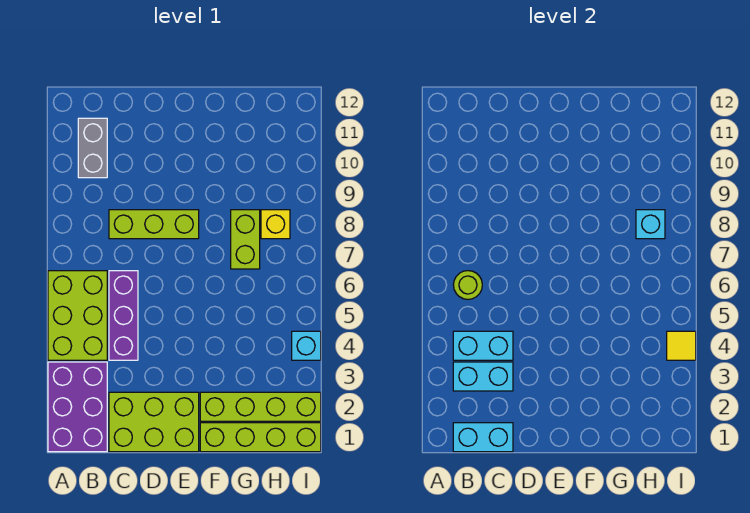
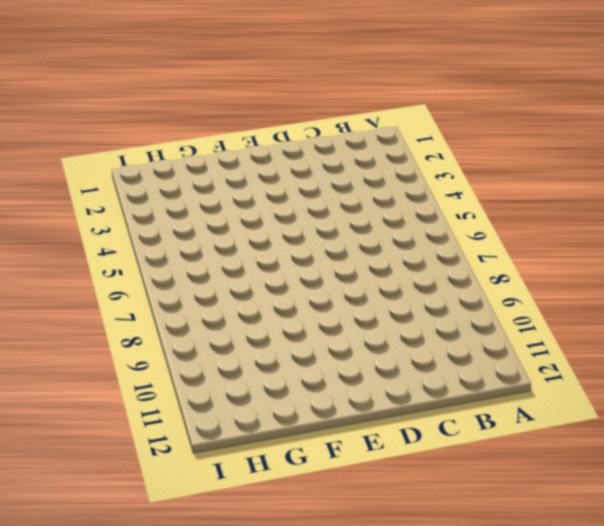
none -> purple 2x3 brick [48,362,107,452]
none -> lime 2x3 brick [48,271,107,360]
none -> grey 1x2 brick [78,118,107,178]

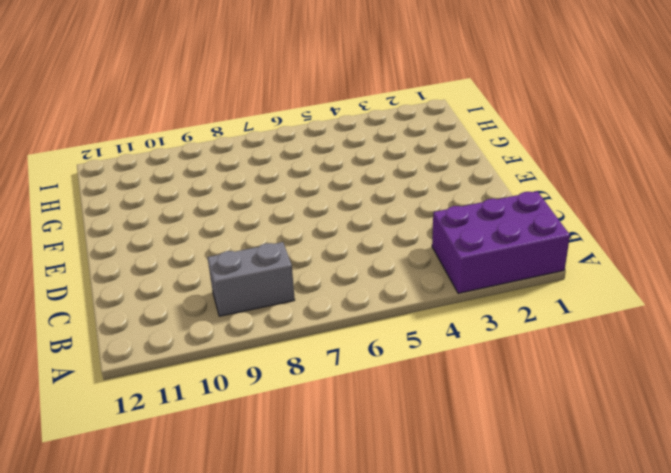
grey 1x2 brick [207,242,295,316] -> grey 1x2 brick moved to [78,118,107,178]
none -> lime 2x3 brick [48,271,107,360]
none -> lime 2x3 brick [109,392,199,452]
none -> purple 1x3 brick [109,271,138,360]

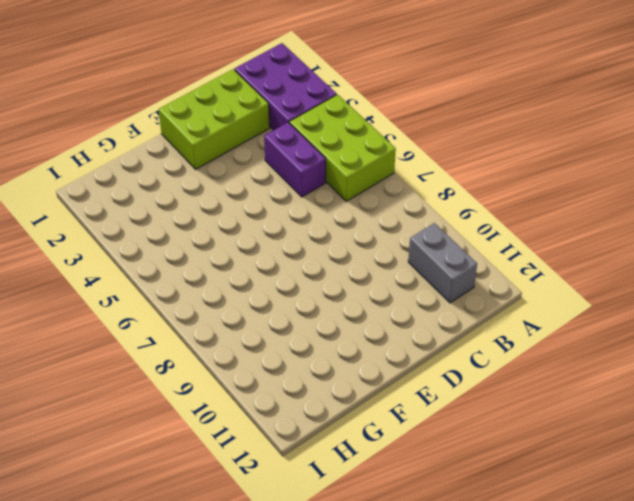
purple 1x2 brick [264,122,326,197] -> purple 1x3 brick [109,271,138,360]
none -> lime 1x3 brick [109,210,199,239]
none -> lime 1x4 brick [200,423,321,452]
none -> lime 1x4 brick [200,392,321,421]

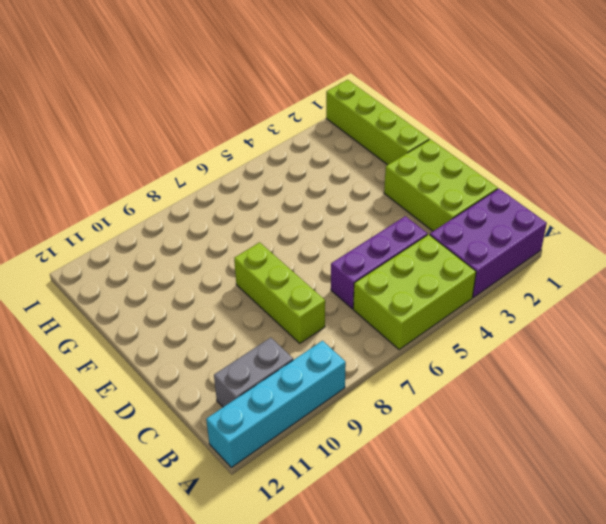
cyan 1x4 brick [206,341,346,468] -> none
none -> lime 1x4 brick [200,392,321,421]
none -> lime 1x2 brick [231,210,260,269]
none -> yellow 1x1 brick [261,210,290,239]

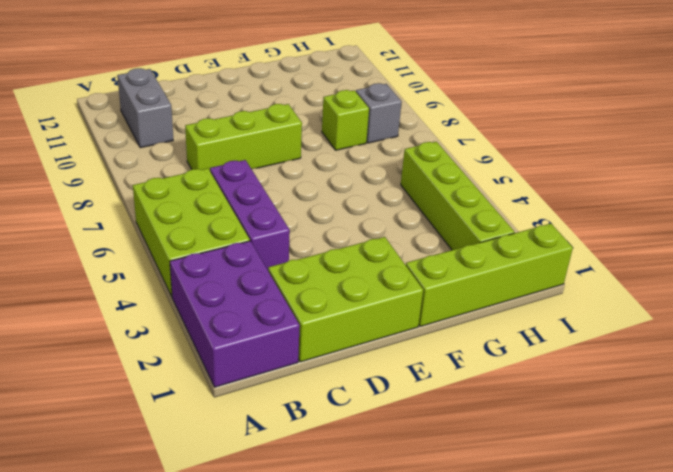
lime 1x1 brick [322,90,369,150] -> lime 1x2 brick [231,210,260,269]
lime 1x4 brick [401,142,515,250] -> lime 1x4 brick turned to [200,392,321,421]
grey 1x1 brick [356,83,402,143] -> yellow 1x1 brick [261,210,290,239]
none -> cyan 1x1 brick [292,331,321,360]
none -> cyan 1x2 brick [453,423,513,452]
none -> cyan 1x2 brick [453,362,513,391]

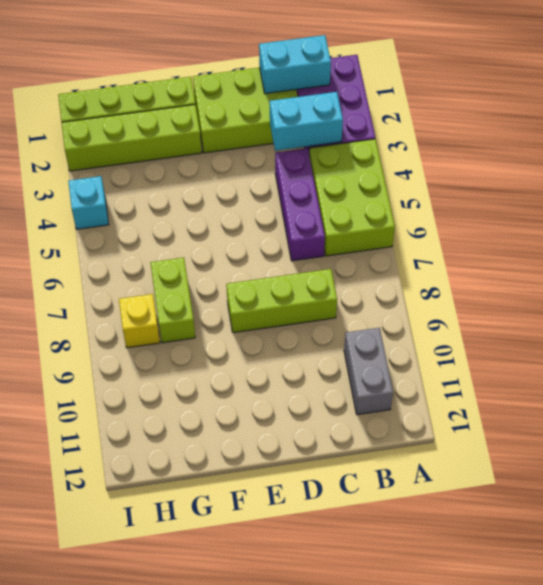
none -> cyan 1x2 brick [453,331,513,360]
none -> lime 1x1 round brick [454,271,482,299]
none -> cyan 1x1 brick [636,210,665,239]

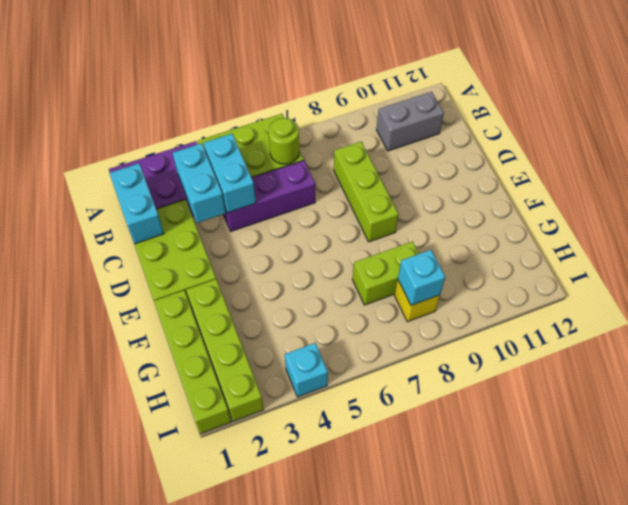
none -> yellow 1x1 tile [667,331,696,360]

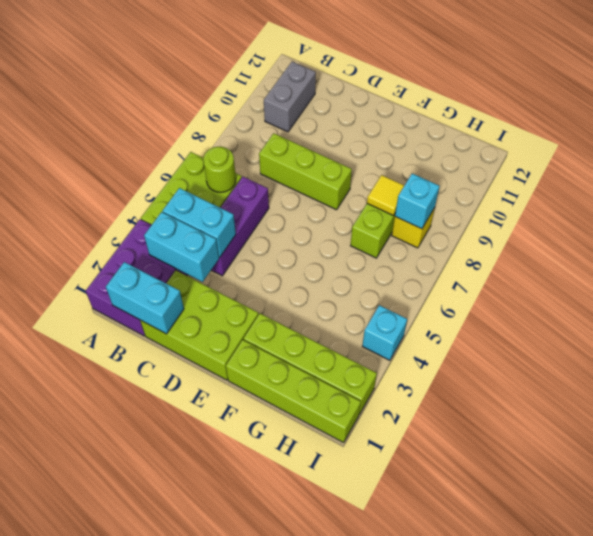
yellow 1x1 tile [367,175,404,216] -> yellow 1x1 tile moved to [667,331,696,360]

